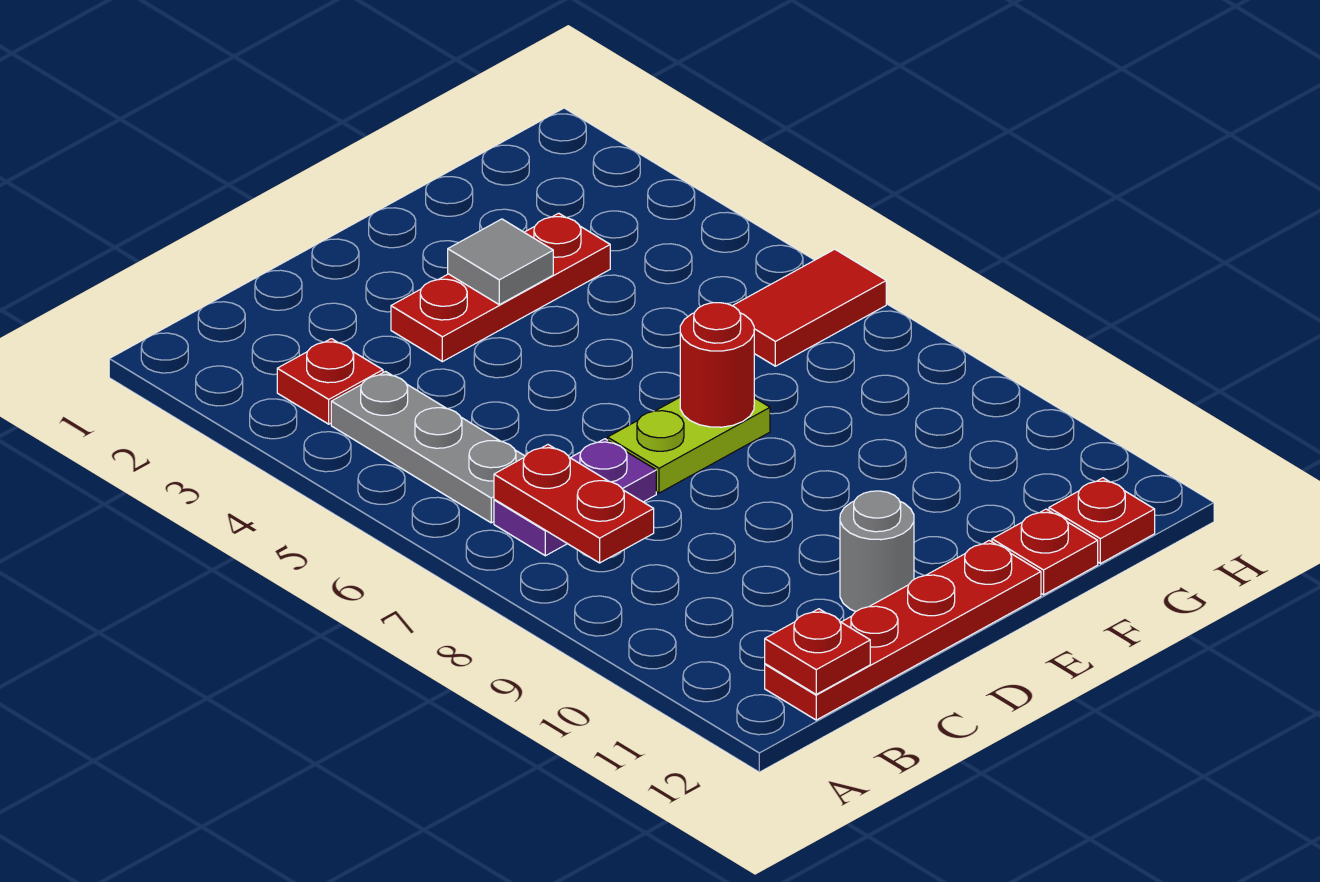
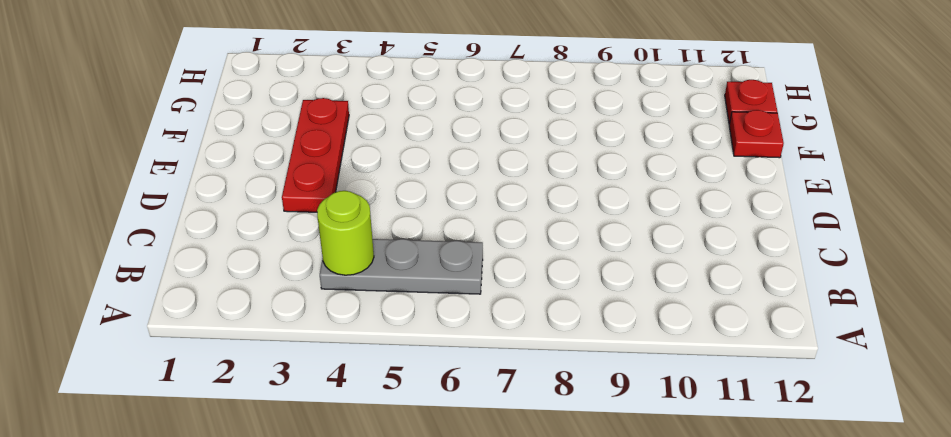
lime 1x1 round brick [317,191,374,275] -> none
none -> red 1x1 plate [277,339,383,424]
none -> purple 1x2 plate [494,439,656,556]
none -> red 1x4 plate [765,540,1041,720]

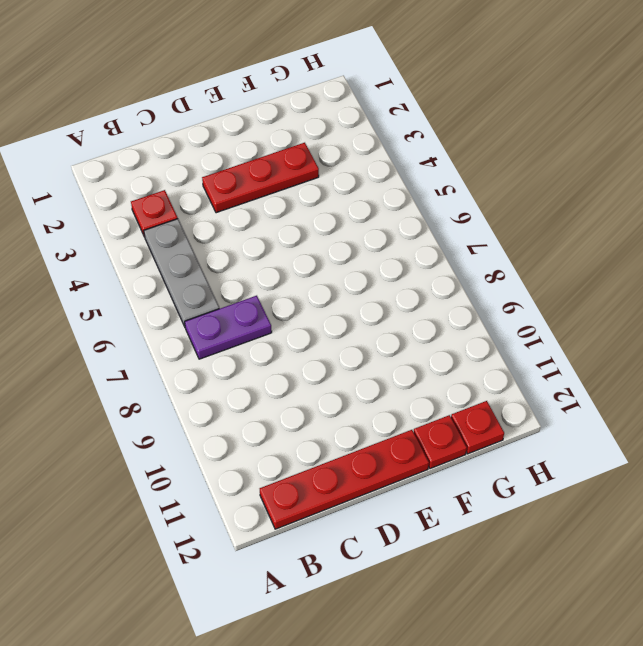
none -> lime 1x2 plate [608,397,770,493]
none -> grey 1x1 round brick [840,491,914,612]
none -> red 1x2 tile [733,249,886,366]

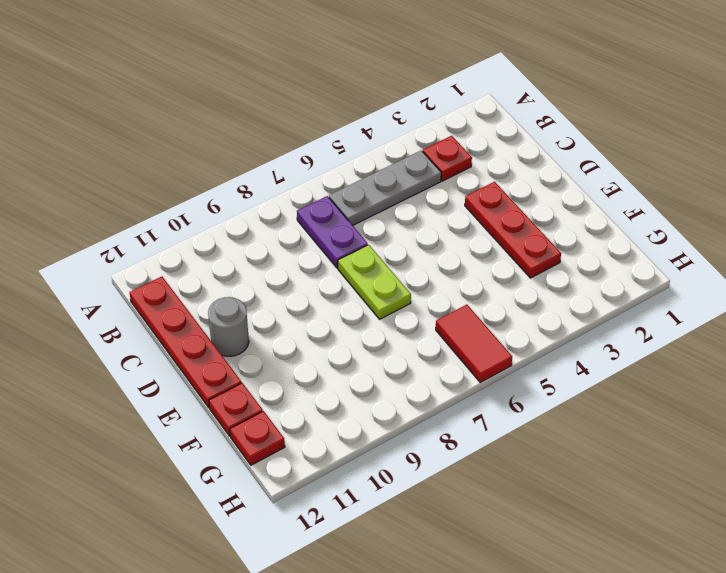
none -> red 1x2 plate [494,445,654,563]
none -> red 1x1 plate [765,609,870,694]
none -> grey 1x1 tile [448,219,553,305]

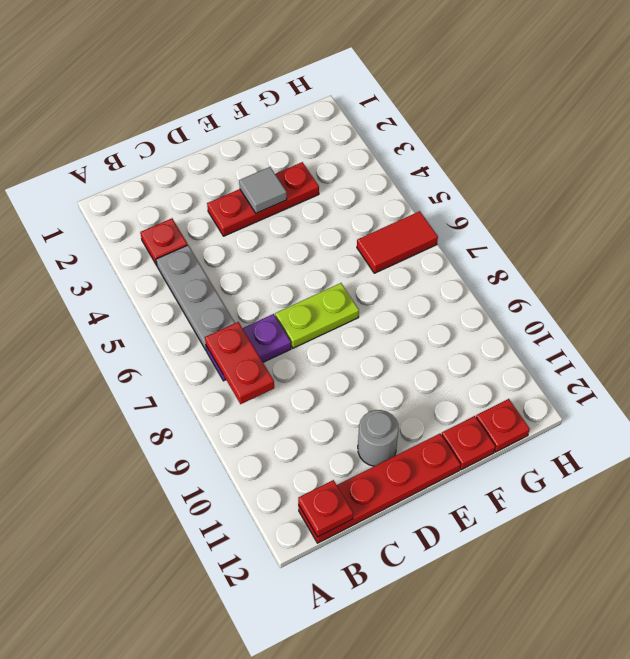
none -> red 1x1 round brick [680,303,754,427]

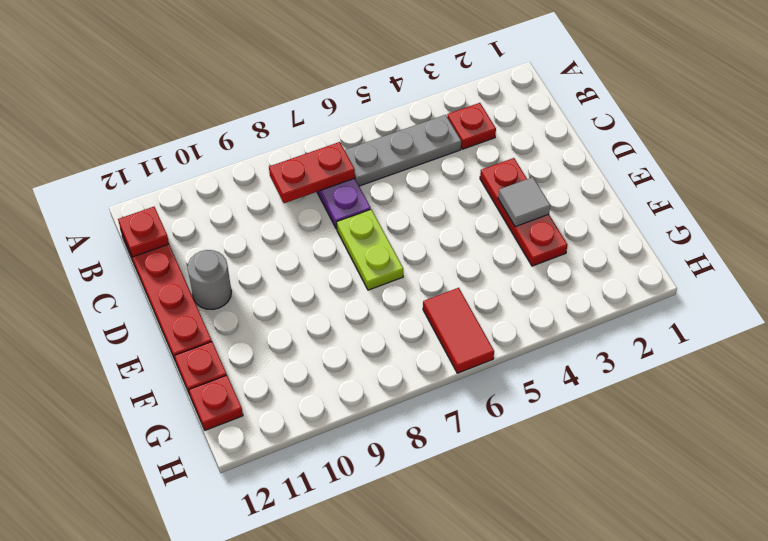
none -> red 1x1 round brick [680,303,754,427]

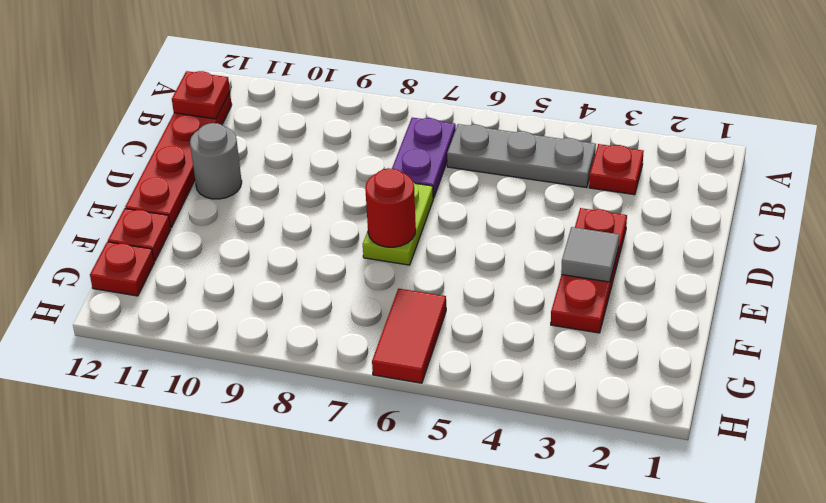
none -> red 1x2 plate [494,445,654,563]

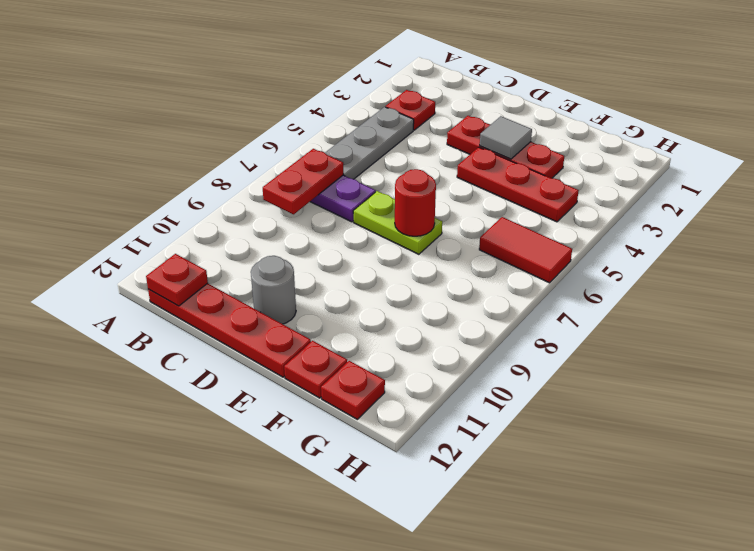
red 1x3 plate [457,147,579,222] -> none

